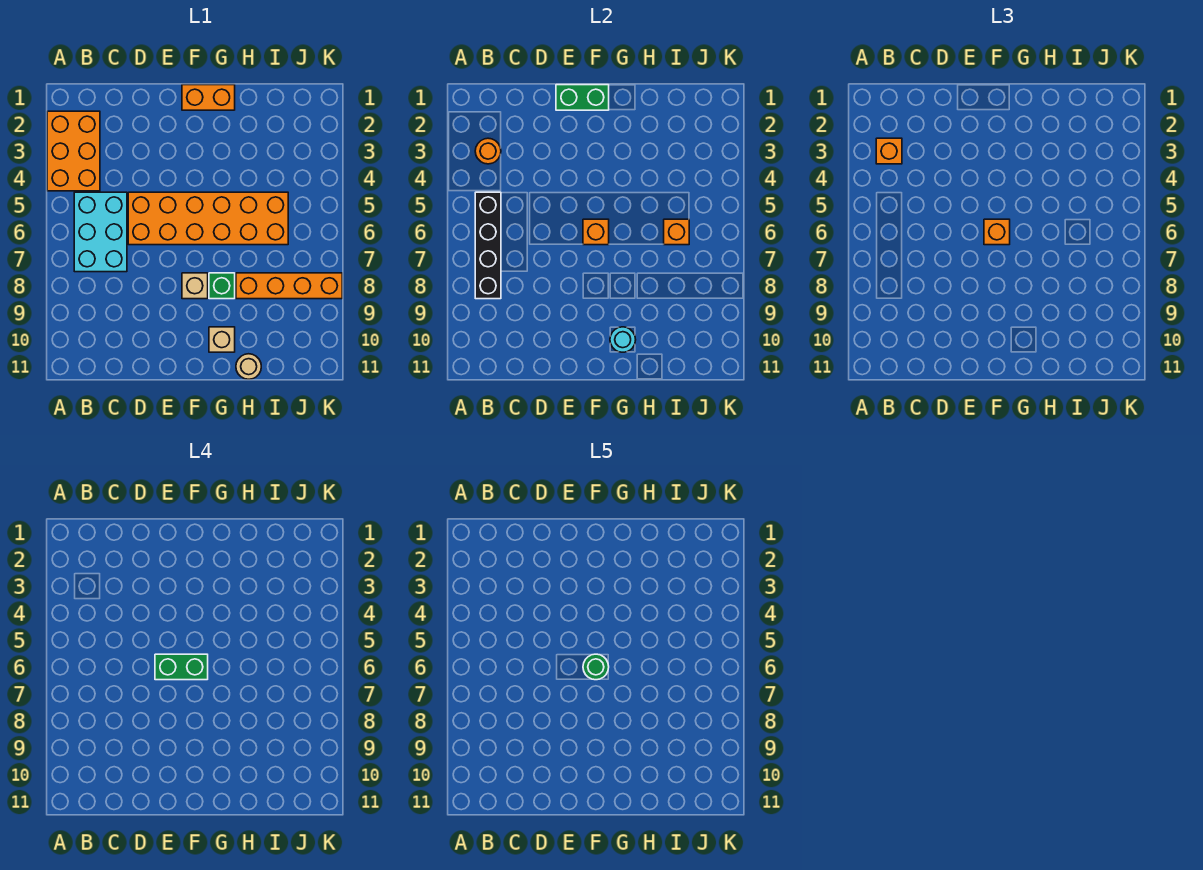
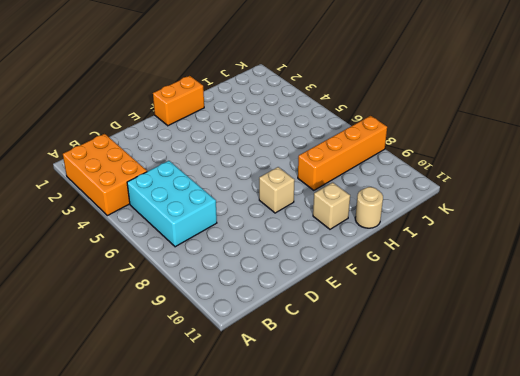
none -> orange 2x6 brick [128,192,288,245]
none -> green 1x1 brick [209,273,235,299]
none -> orange 1x1 round brick [475,138,501,164]

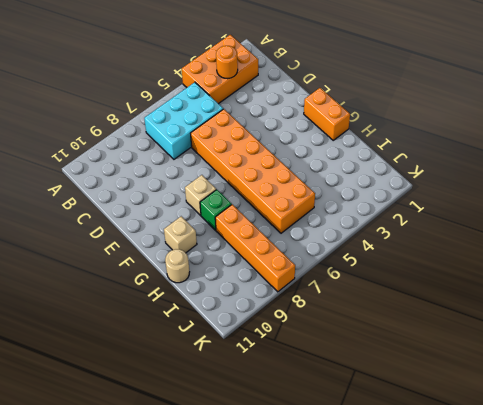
none -> black 1x4 brick [475,192,501,299]
none -> green 1x2 brick [556,85,609,110]
none -> orange 1x1 brick [583,219,609,245]

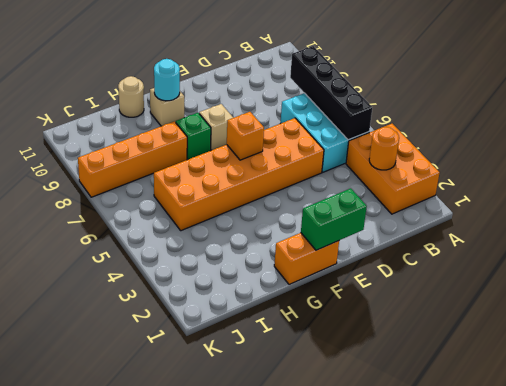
none -> orange 1x1 brick [664,219,689,245]
none -> orange 1x1 brick [876,138,902,164]
none -> orange 1x1 brick [984,219,1010,245]

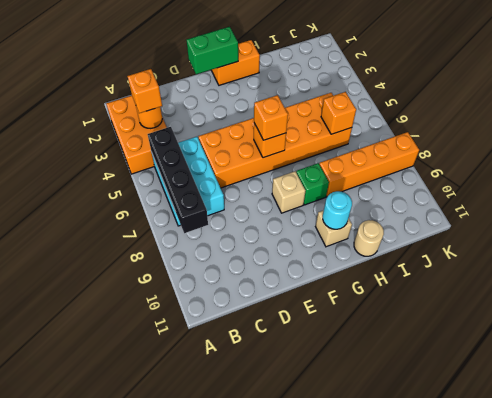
none -> green 1x2 brick [155,654,208,680]
none -> green 1x1 round brick [583,654,609,680]

